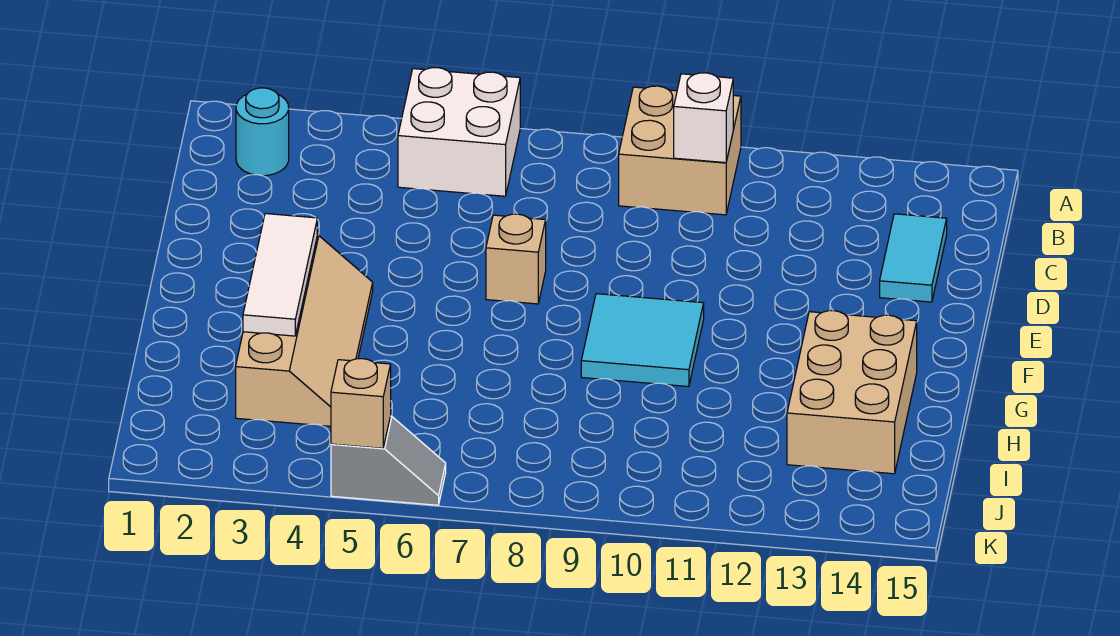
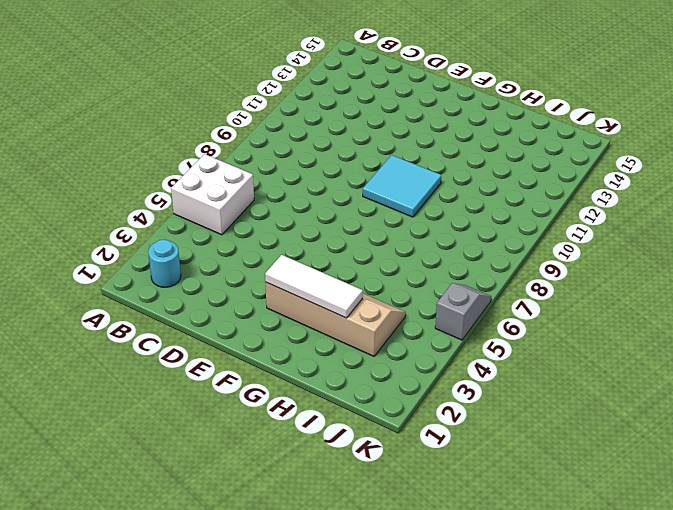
none -> tan 2x2 brick [619,86,741,215]
none -> cyan 1x2 tile [880,214,947,302]
none -> tan 1x1 brick [486,214,546,304]

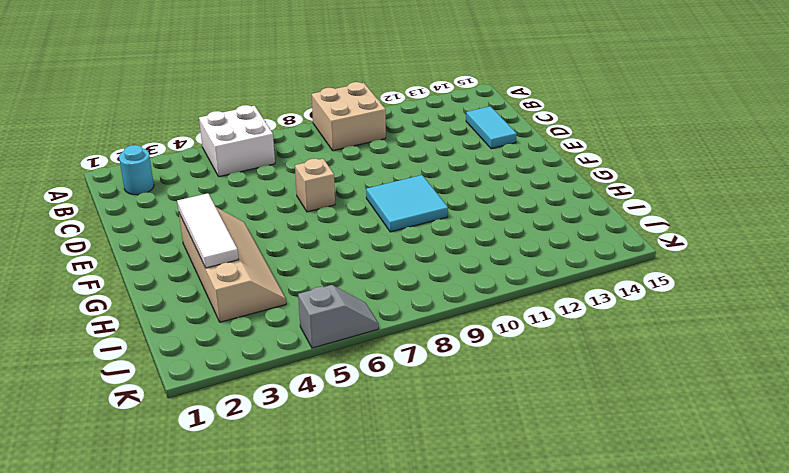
none -> tan 2x3 brick [787,311,917,474]
none -> white 1x1 brick [674,73,733,163]
none -> tan 1x1 brick [331,359,391,448]

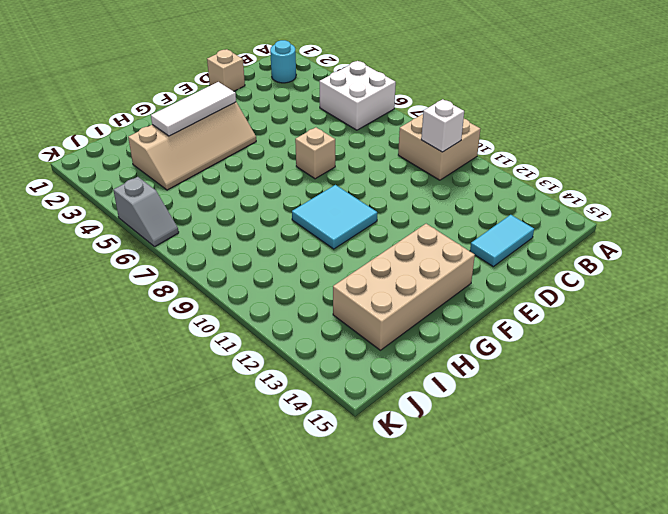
tan 1x1 brick [207,49,245,91] -> tan 1x1 brick moved to [331,359,391,448]
tan 2x4 brick [333,224,475,350] -> tan 2x3 brick [787,311,917,474]

